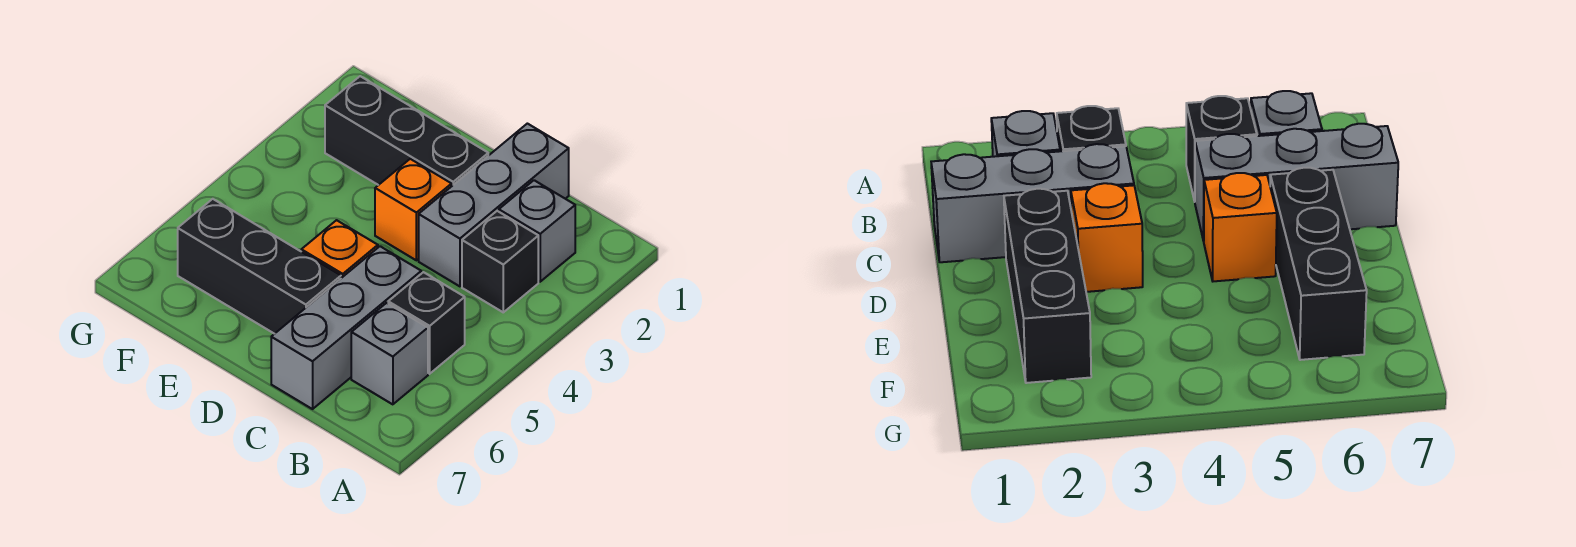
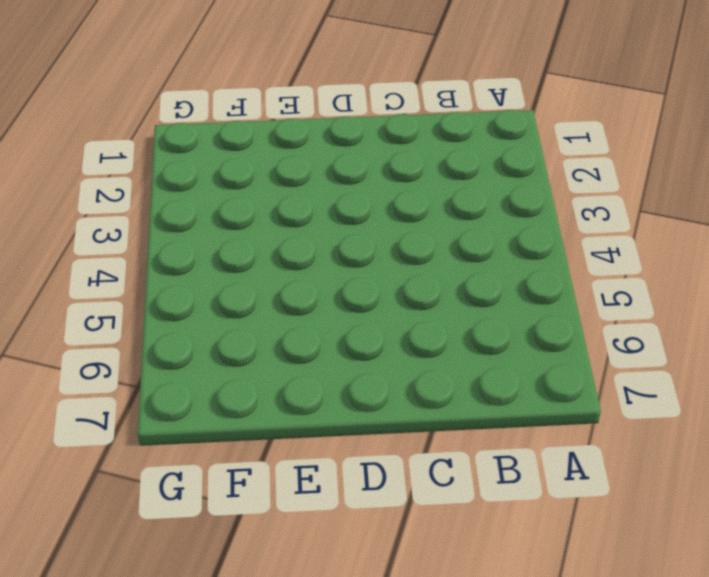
none -> grey 1x1 brick [499,180,575,282]
none -> black 1x1 brick [462,211,538,312]

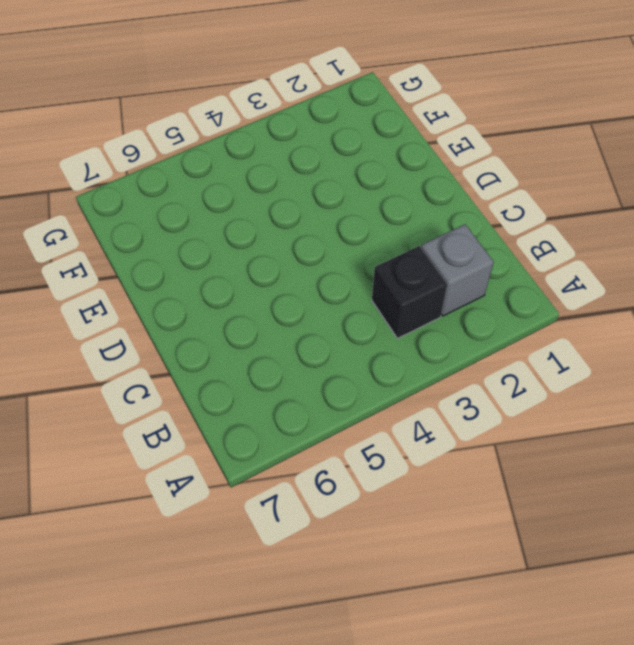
none -> black 1x1 brick [388,272,465,374]
none -> grey 1x1 brick [351,303,428,404]

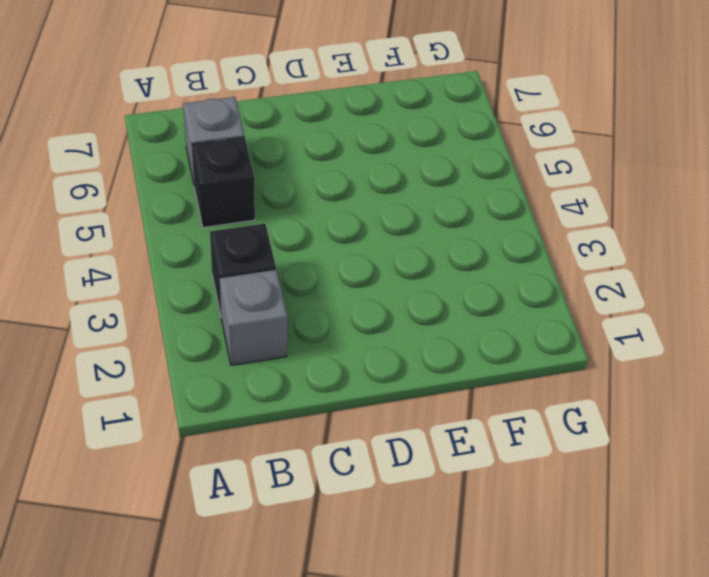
none -> grey 1x3 brick [419,124,569,286]
none -> grey 1x3 brick [271,246,421,409]

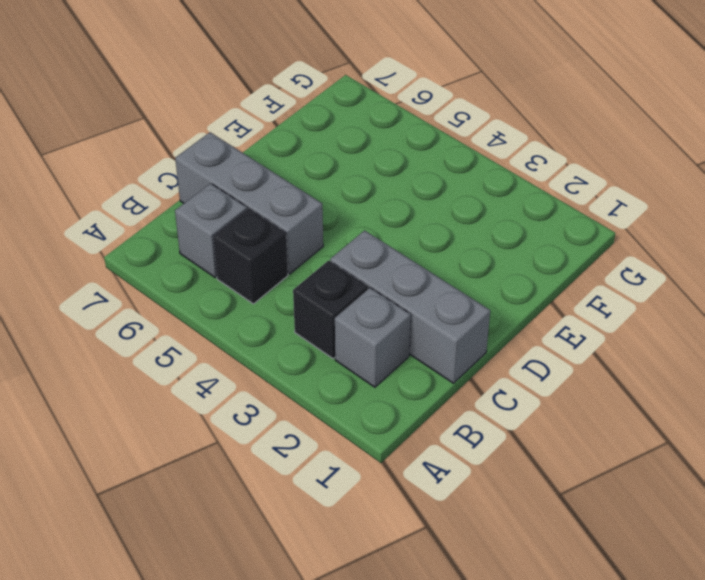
none -> black 1x3 brick [325,76,488,186]
none -> orange 1x1 brick [375,159,452,260]

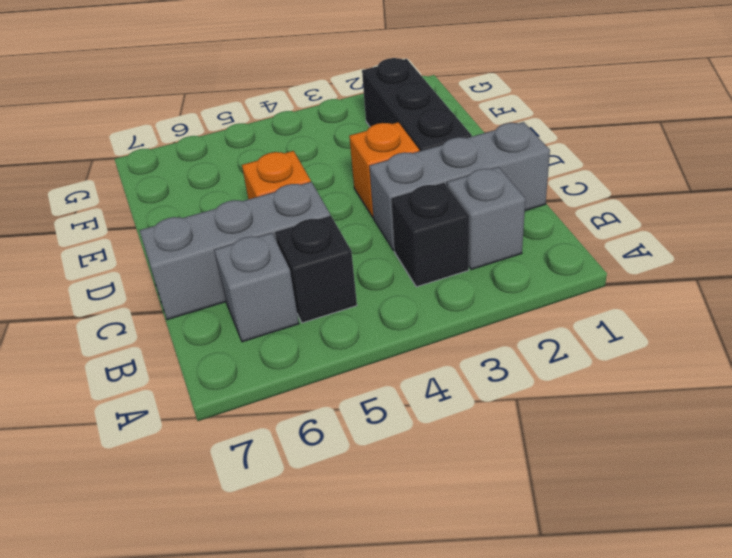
none -> black 1x3 brick [178,199,341,334]

